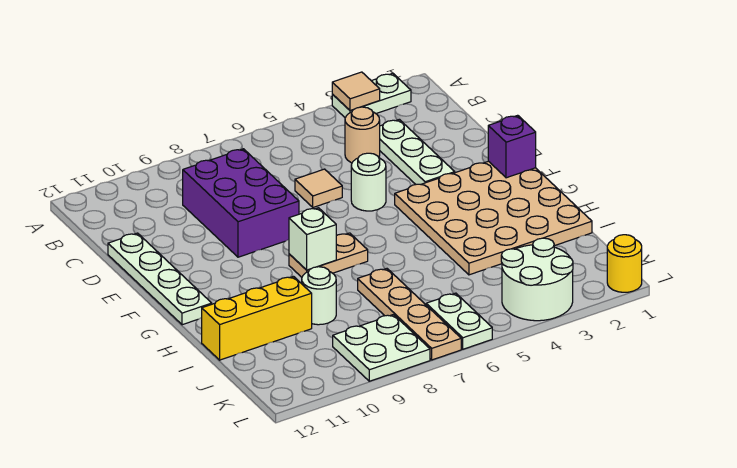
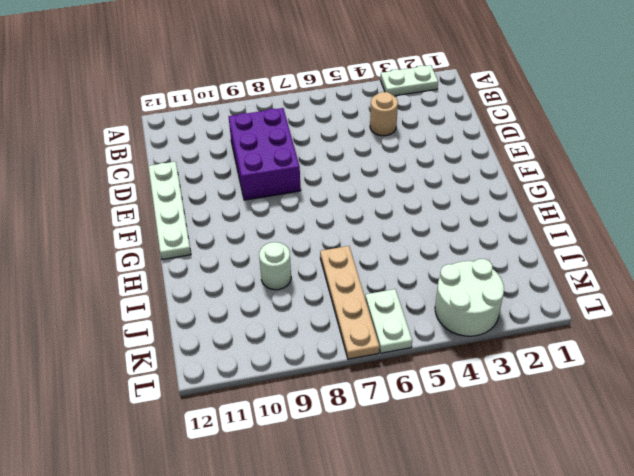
none -> white 1x3 plate [380,119,455,184]
none -> tan 1x1 tile [295,169,342,207]
none -> white 1x1 round brick [351,153,386,211]

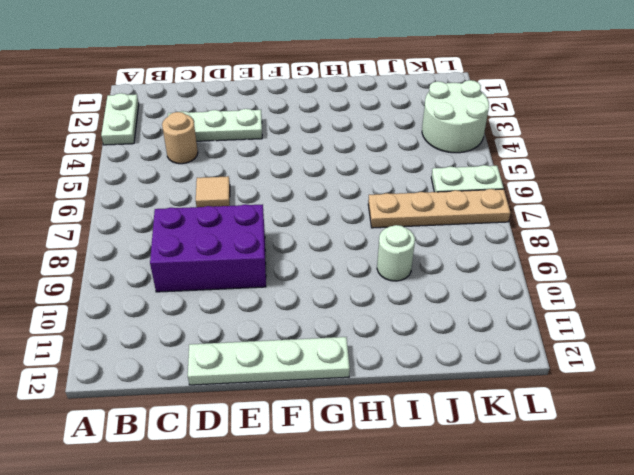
none -> white 1x1 round brick [351,153,386,211]
none -> tan 4x4 plate [395,161,592,275]
none -> tan 1x2 plate [289,233,368,277]

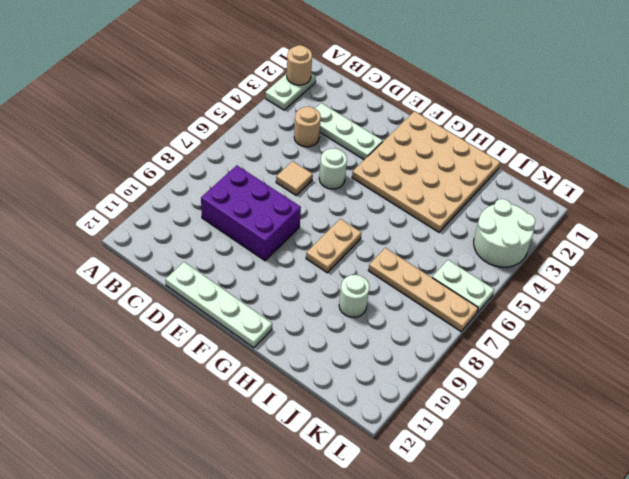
tan 1x1 round brick [287,45,312,85] -> none
none -> yellow 1x3 brick [202,277,312,360]
none -> white 2x2 plate [333,315,430,381]
none -> yellow 1x1 round brick [607,235,642,292]

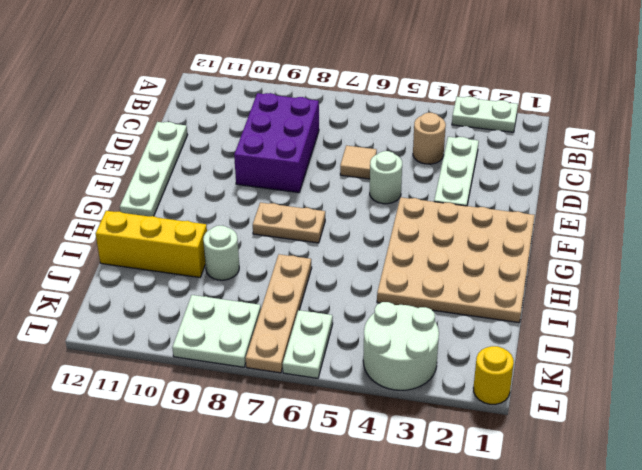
none -> tan 1x1 tile [332,72,380,111]
none -> purple 1x1 brick [488,115,536,178]
none -> white 1x1 brick [289,208,336,270]

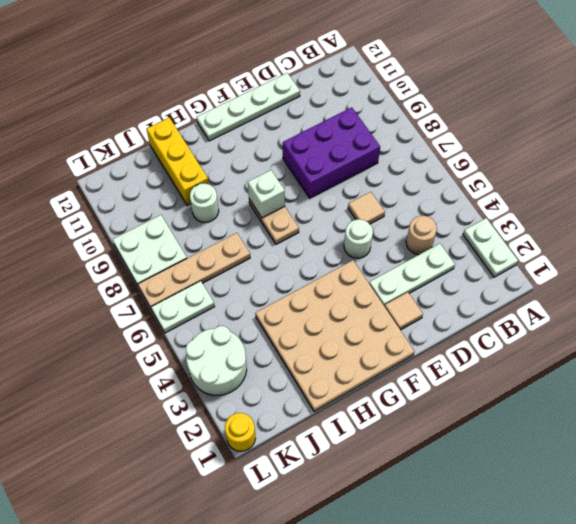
tan 1x1 tile [384,292,423,330] -> tan 1x1 tile moved to [332,72,380,111]
none -> purple 1x1 brick [488,115,536,178]

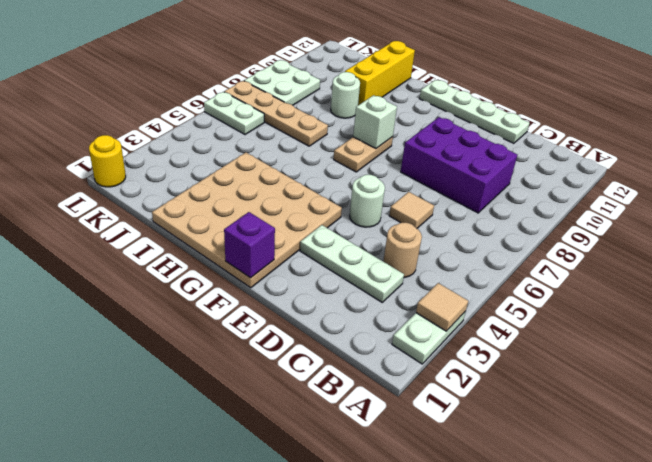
none -> white 2x2 round brick [501,238,573,321]

